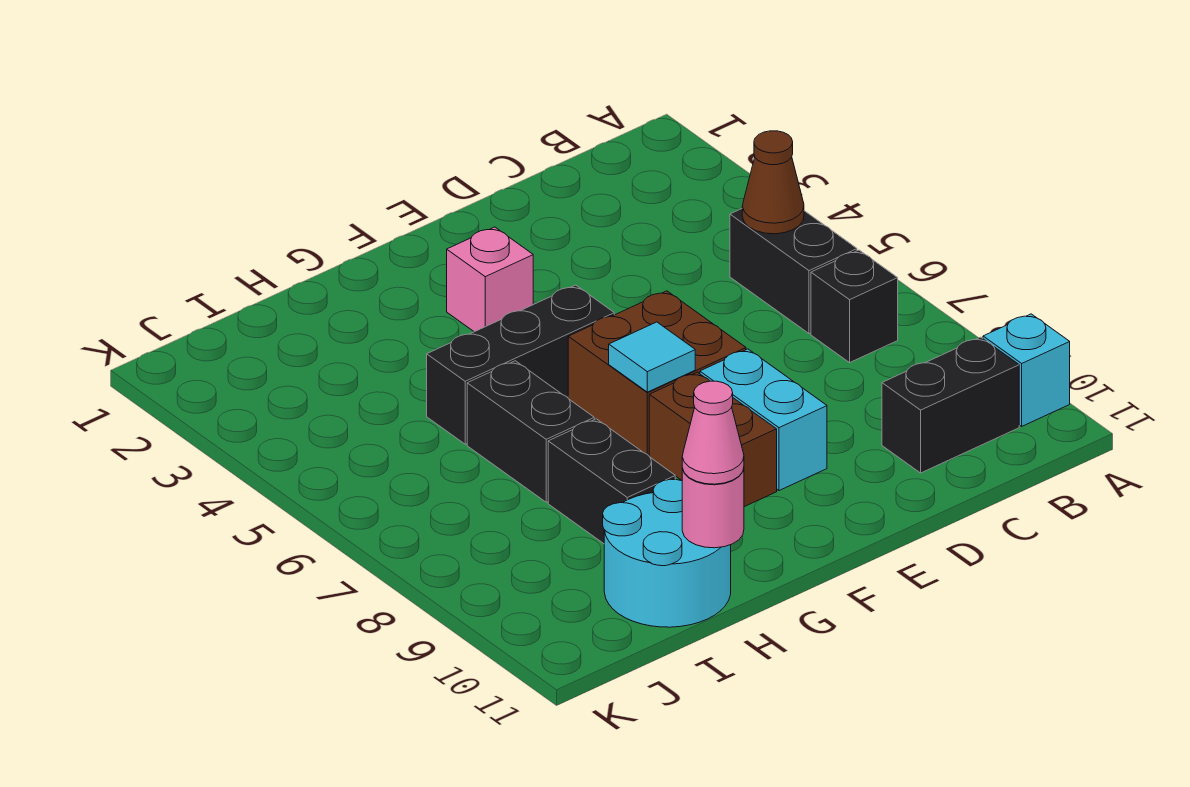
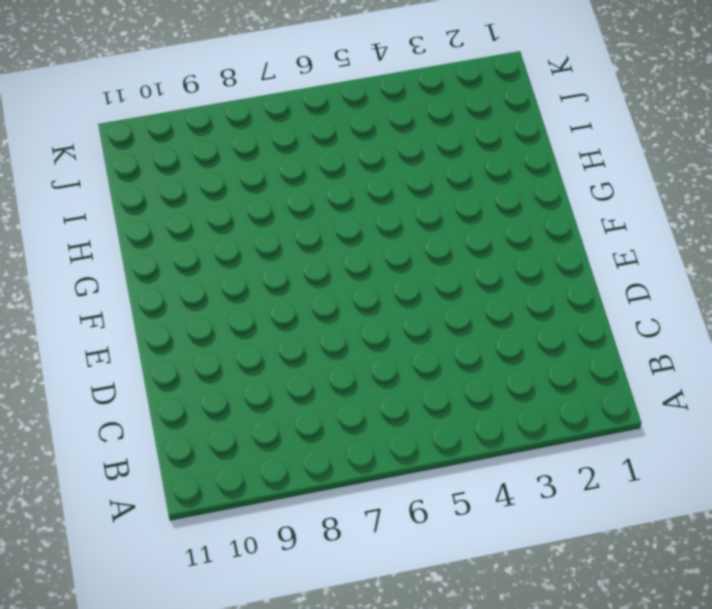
none -> cyan 1x1 brick [983,314,1070,426]
none -> black 1x2 brick [730,209,857,334]
none -> black 1x1 brick [811,250,898,363]

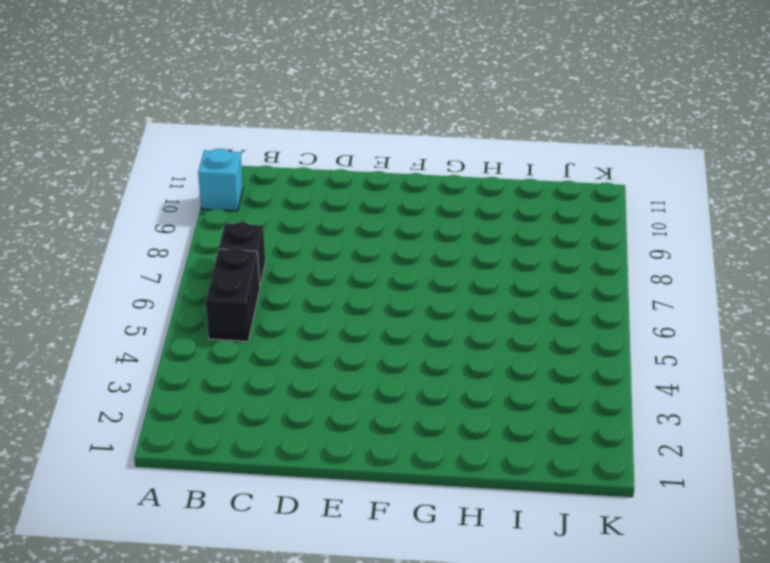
none -> black 1x2 brick [882,337,1019,473]
none -> brown 2x2 brick [568,291,746,455]
none -> cyan 1x2 brick [700,349,827,491]

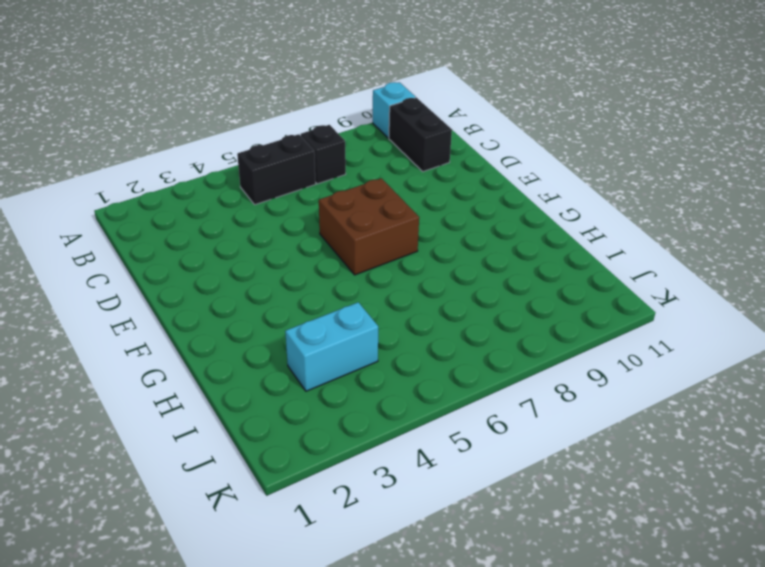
cyan 1x2 brick [285,302,378,391] -> cyan 1x2 brick moved to [700,349,827,491]
none -> pink 1x1 brick [447,227,533,332]
none -> black 1x3 brick [427,285,614,444]
none -> brown 1x2 brick [649,372,777,507]

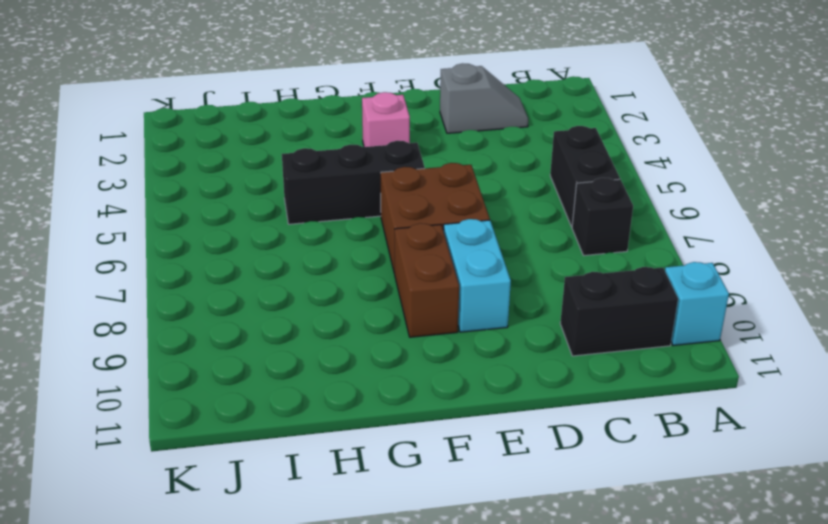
grey 1x2 slope [440,63,528,133] -> none
none -> black 1x2 brick [467,361,594,502]
none -> black 1x2 brick [548,419,675,544]
none -> cyan 2x2 round brick [603,479,731,627]

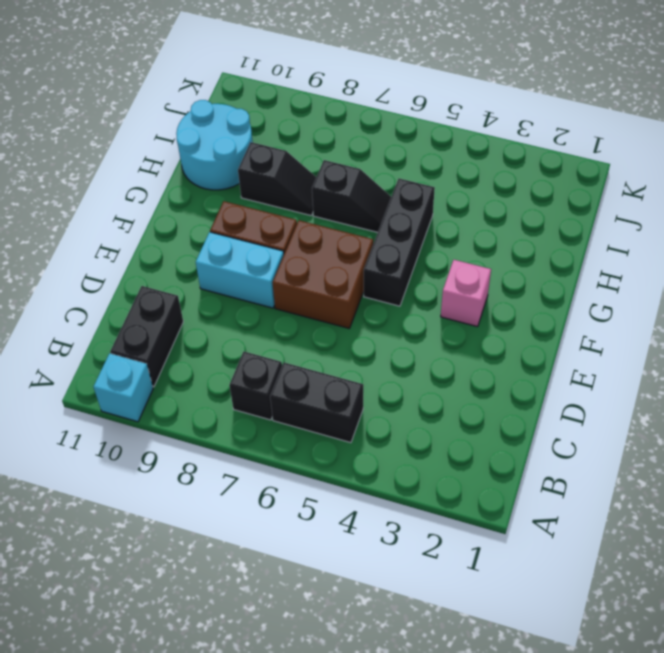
black 1x2 slope [312,160,391,232] -> black 1x2 brick [467,361,594,502]
black 1x2 slope [238,142,316,216] -> black 1x2 brick [548,419,675,544]
none -> brown 1x1 cone [742,131,804,234]
none -> cyan 1x1 tile [609,322,695,392]
none -> pink 1x1 round brick [682,468,744,548]

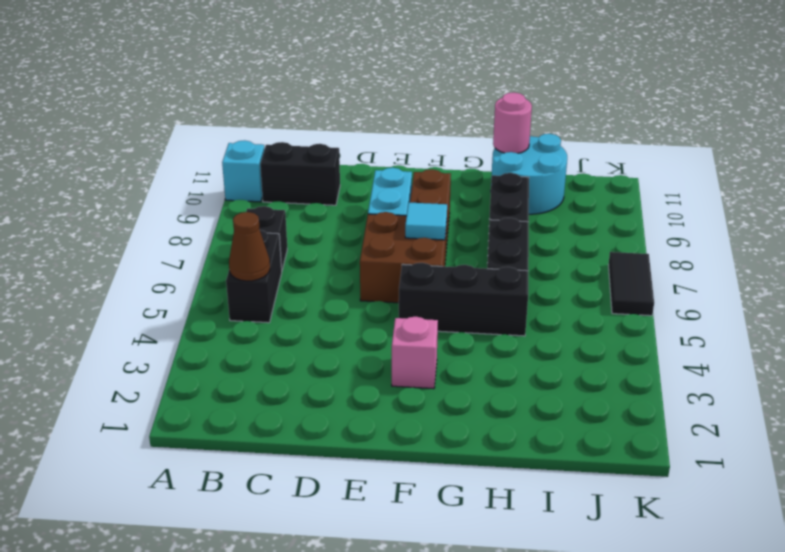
black 1x2 tile [608,252,654,316] -> none
none -> pink 1x1 cone [682,381,744,484]

